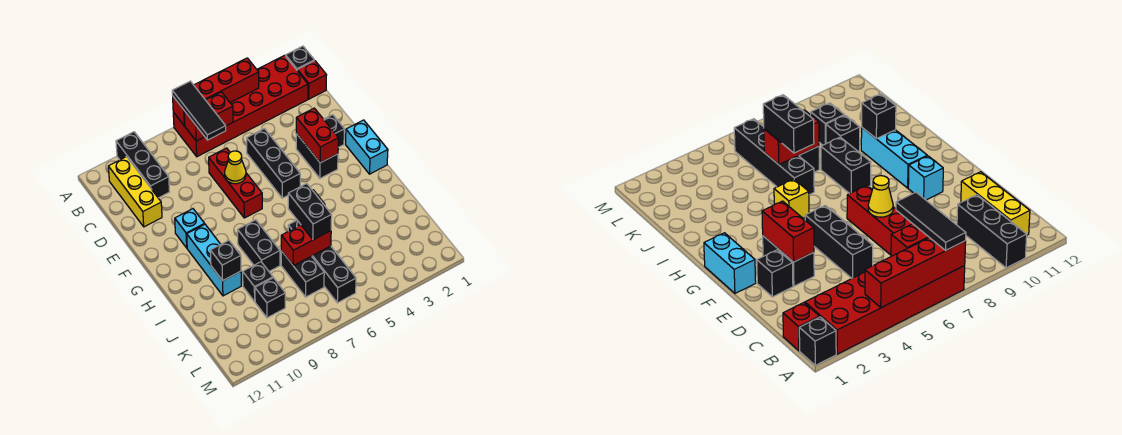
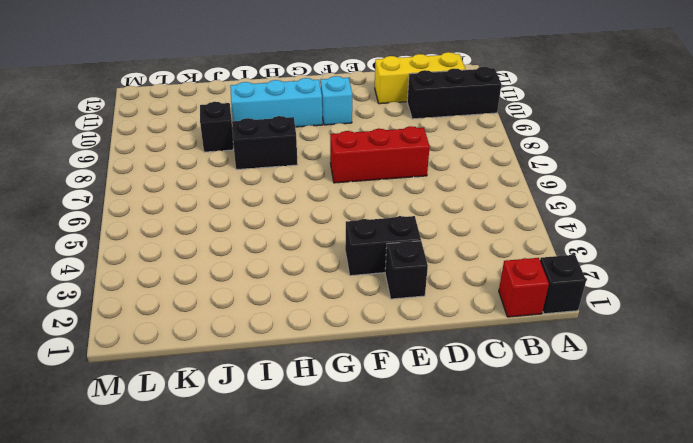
none -> red 2x6 brick [173,56,308,157]
none -> black 1x3 brick [247,129,300,198]
none -> cyan 1x2 brick [346,120,388,174]

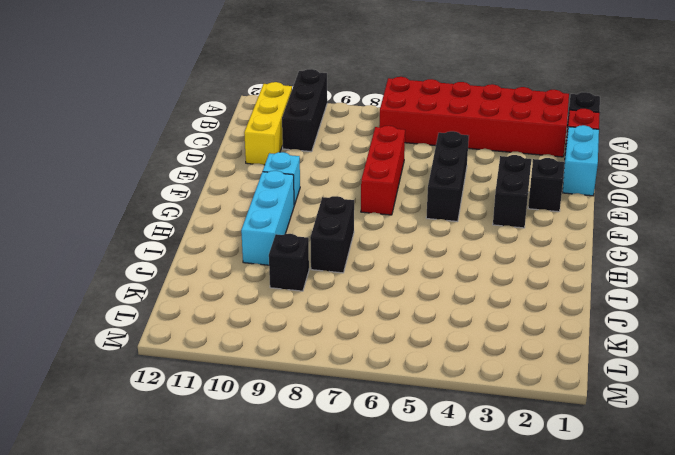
cyan 1x2 brick [563,125,599,196] -> cyan 1x2 brick moved to [346,120,388,174]
none -> yellow 1x1 brick [774,179,809,218]
none -> black 1x4 brick [288,220,356,303]
none -> black 1x2 brick [281,251,324,297]

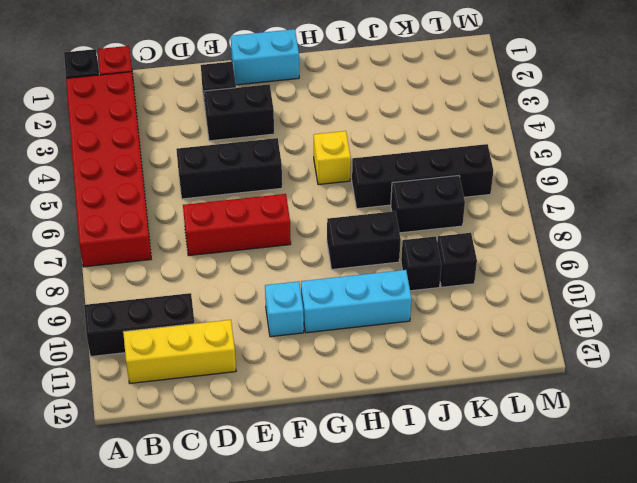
none -> red 1x4 brick [173,58,259,126]
none -> red 1x2 brick [184,92,233,141]
none -> red 1x2 brick [296,108,338,163]

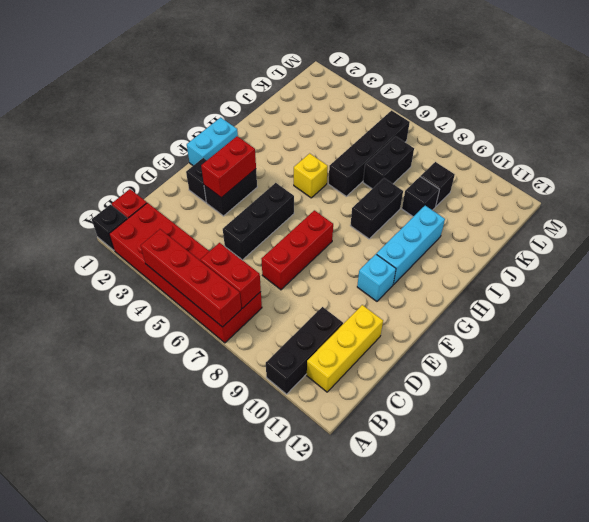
none -> yellow 1x1 cone [225,151,246,184]
none -> black 1x1 brick [210,240,241,281]
none -> red 1x2 brick [281,225,331,266]

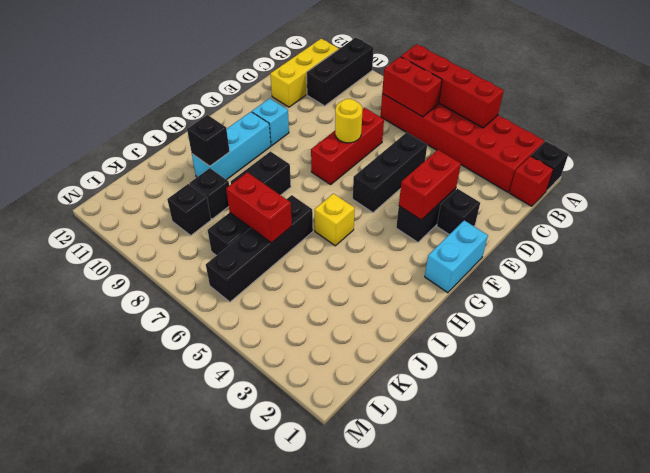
yellow 1x1 round brick [335,99,363,143] -> yellow 1x1 cone [225,151,246,184]
none -> black 1x3 tile [172,81,226,140]
none -> black 1x2 brick [288,184,332,240]

